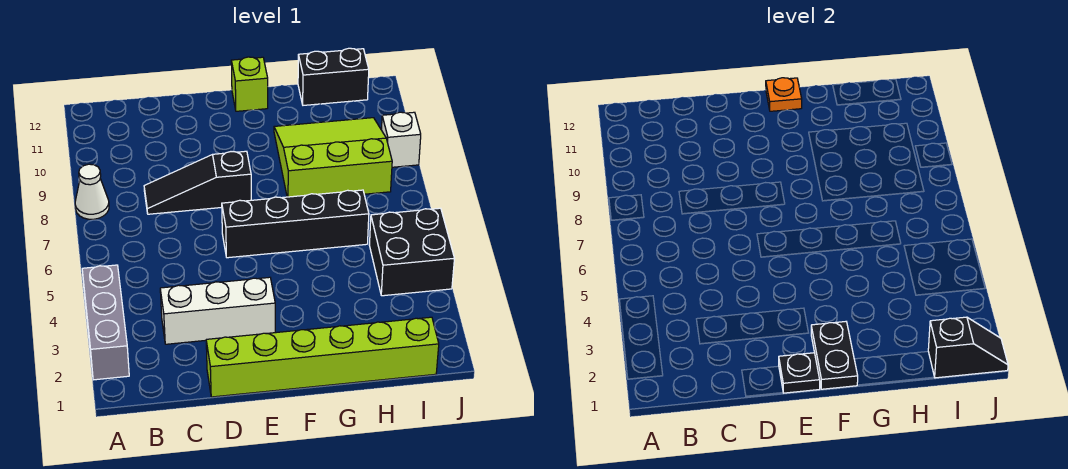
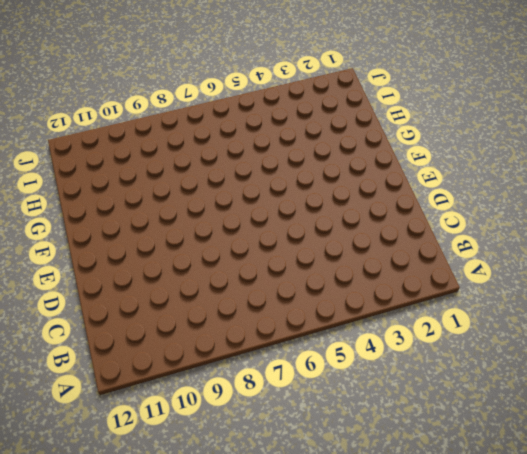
none -> grey 1x3 brick [82,265,129,380]
none -> white 1x1 cone [75,164,109,219]
none -> white 1x3 brick [160,277,275,344]

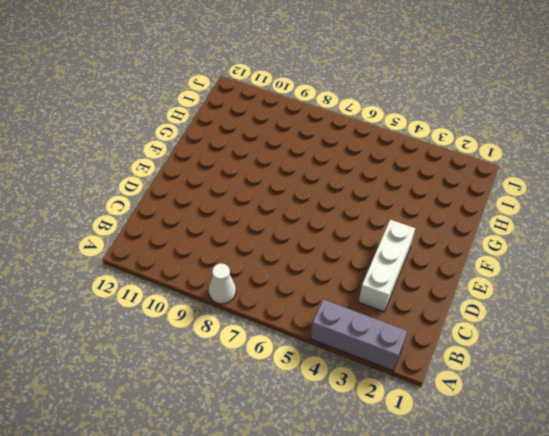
none -> black 1x3 slope [144,151,251,214]
none -> lime 1x6 brick [206,317,439,397]
none -> black 1x4 brick [222,190,369,258]

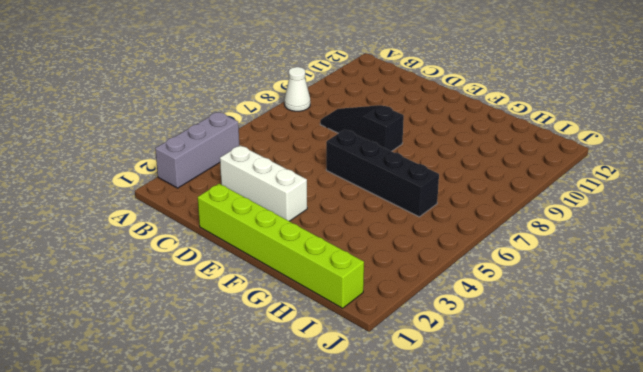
none -> lime 1x1 brick [231,57,268,111]
none -> lime 3x3 slope [274,118,392,197]
none -> black 1x2 brick [298,48,369,105]

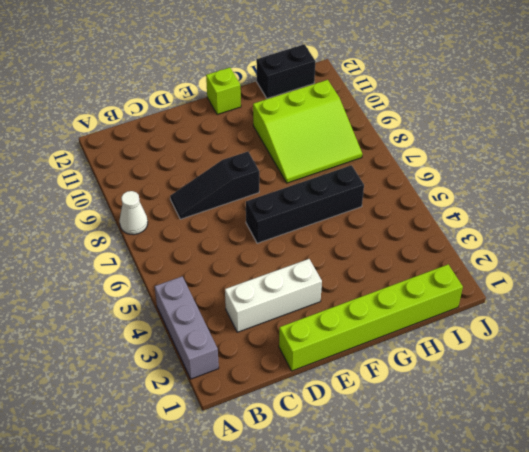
lime 3x3 slope [253,80,362,183] -> lime 3x3 slope turned to [274,118,392,197]
none -> black 2x2 brick [369,208,455,296]
none -> white 1x1 brick [382,112,421,167]
none -> black 1x1 plate [779,353,820,393]

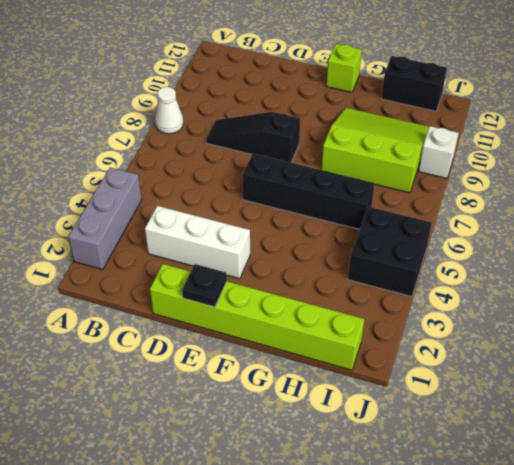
none -> black 1x2 plate [811,322,858,389]
none -> orange 1x1 plate [766,78,802,111]
none -> black 1x2 slope [928,317,1008,378]

